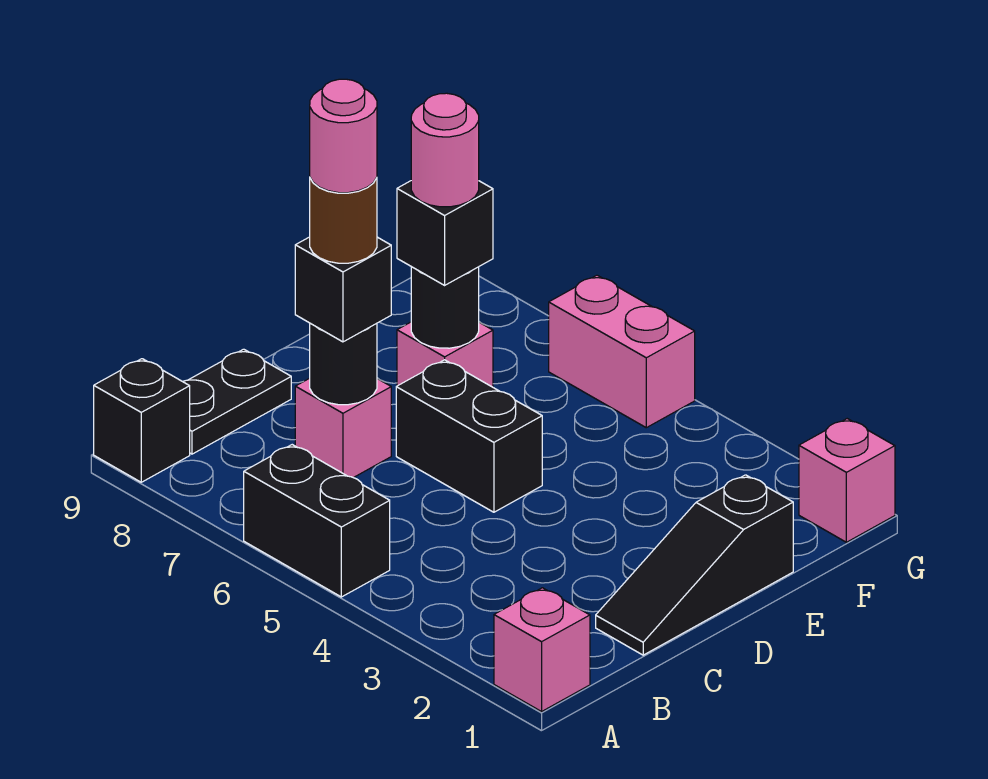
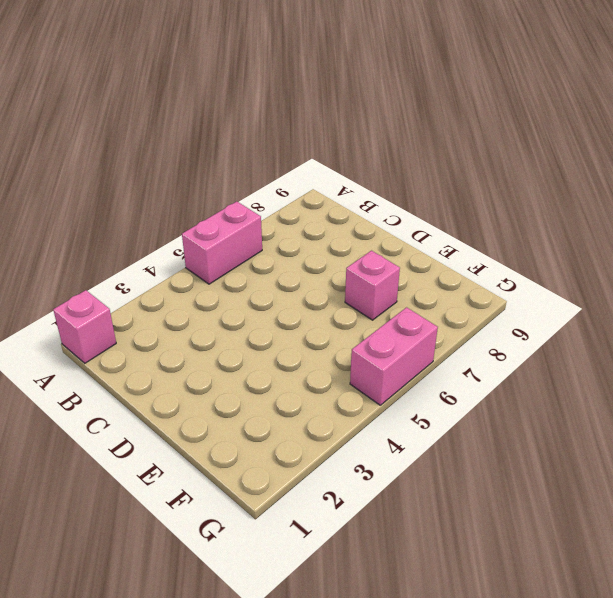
pink 1x2 brick [182,202,262,284] -> black 1x2 brick [244,445,390,597]
none -> black 1x1 brick [94,359,190,482]
none -> black 1x2 plate [183,349,291,454]
none -> black 1x3 slope [596,475,793,655]

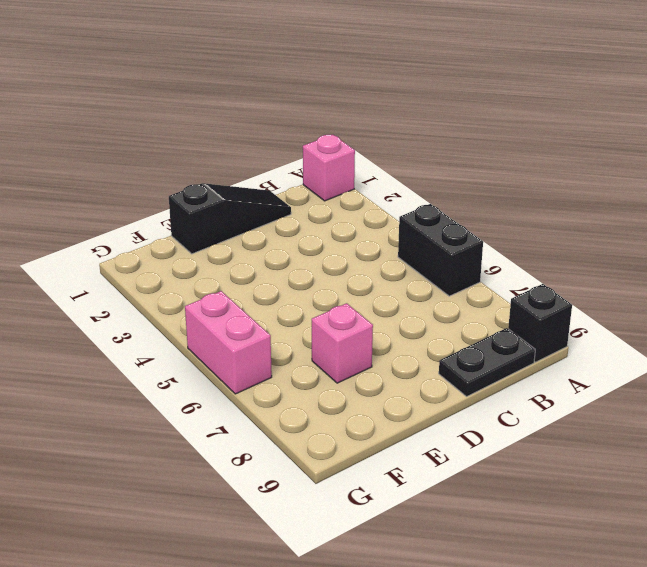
none -> pink 1x1 brick [295,378,391,478]
none -> black 1x2 brick [396,360,542,512]
none -> pink 1x1 brick [799,419,895,542]

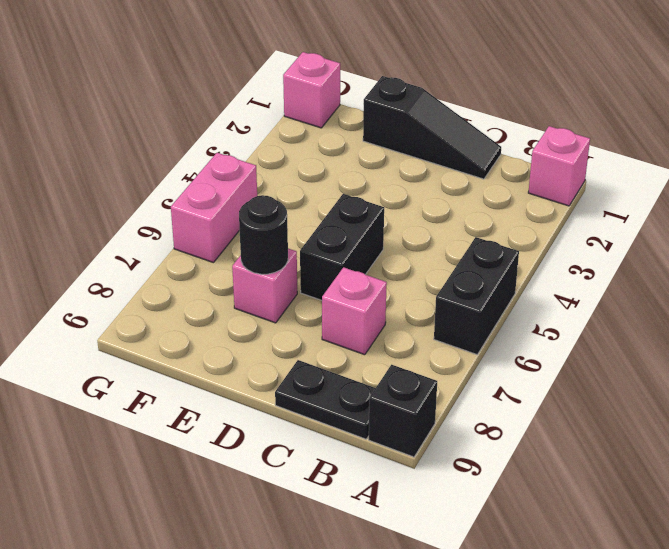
none -> black 1x1 round brick [310,323,377,405]
none -> black 1x1 brick [295,237,391,342]
none -> black 1x1 brick [397,181,493,285]

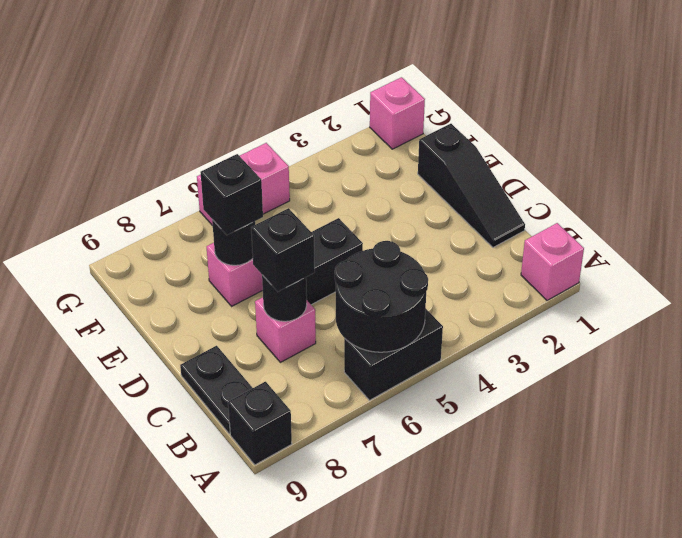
black 2x2 round brick [335,241,428,352] -> none
none -> brown 1x1 round brick [310,177,377,263]
none -> pink 1x1 round brick [411,93,479,207]
none -> pink 1x1 round brick [310,79,377,193]

